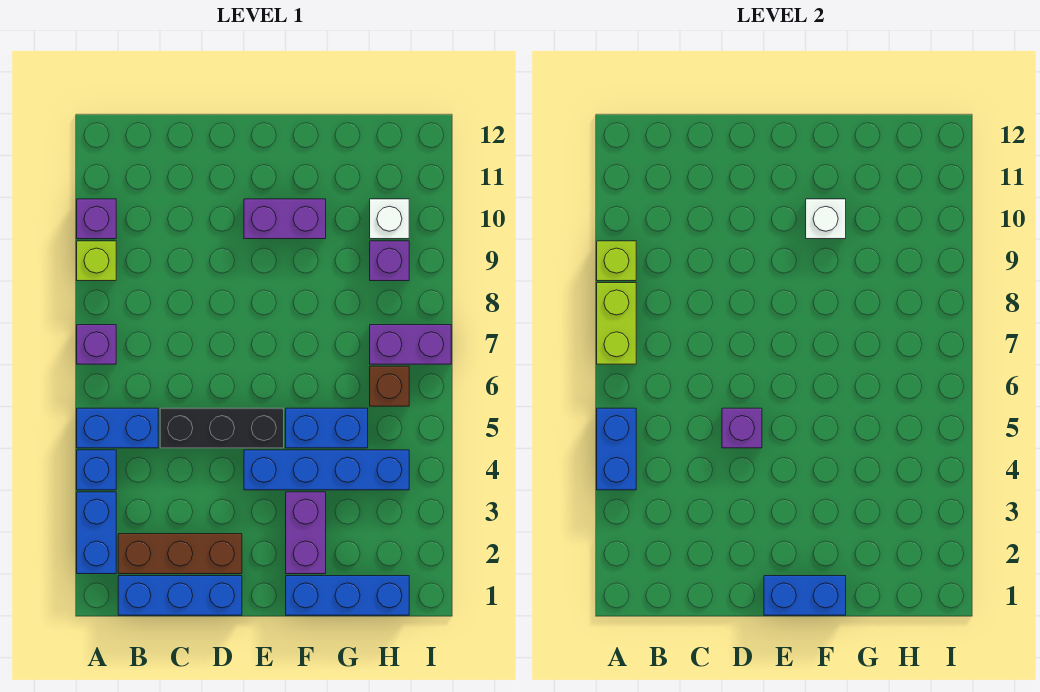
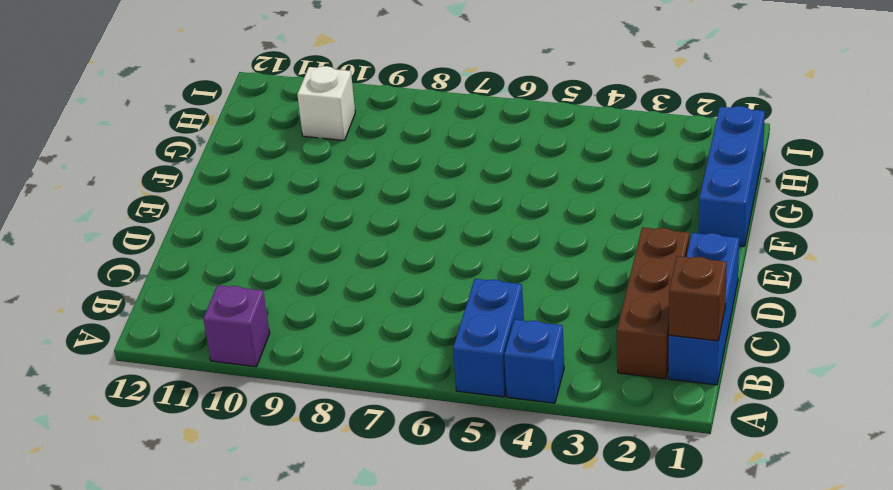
brown 1x1 brick [669,256,727,341] -> brown 1x1 brick moved to [370,366,409,406]
none -> blue 1x2 brick [77,492,116,574]
none -> purple 1x1 brick [77,325,116,364]
none -> lime 1x1 brick [77,241,116,281]

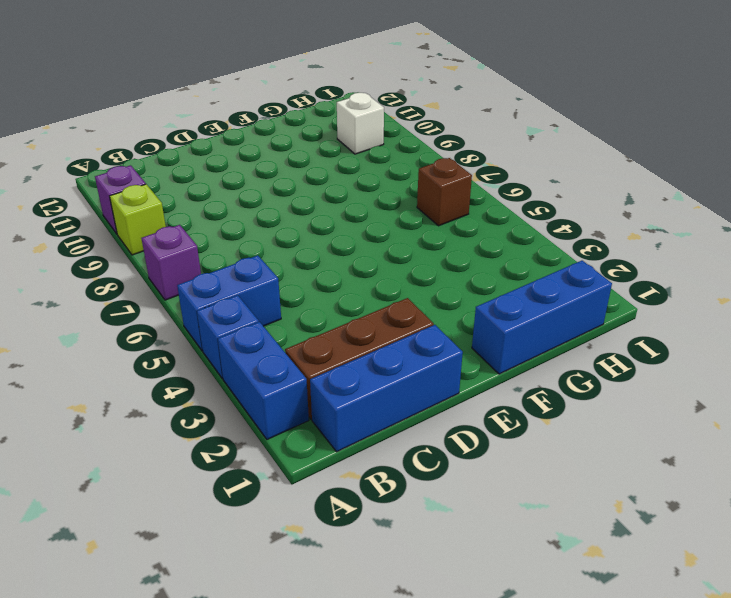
none -> black 1x3 brick [160,408,284,448]
none -> blue 1x4 brick [244,450,409,490]
none -> purple 1x2 brick [244,199,326,239]

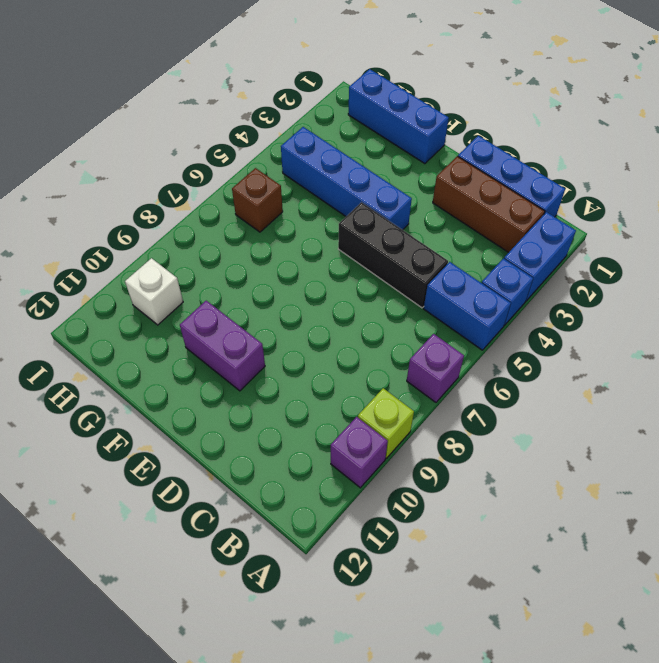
none -> purple 1x2 brick [286,492,326,574]
none -> blue 1x2 brick [286,408,368,448]
none -> purple 1x2 brick [370,325,451,364]

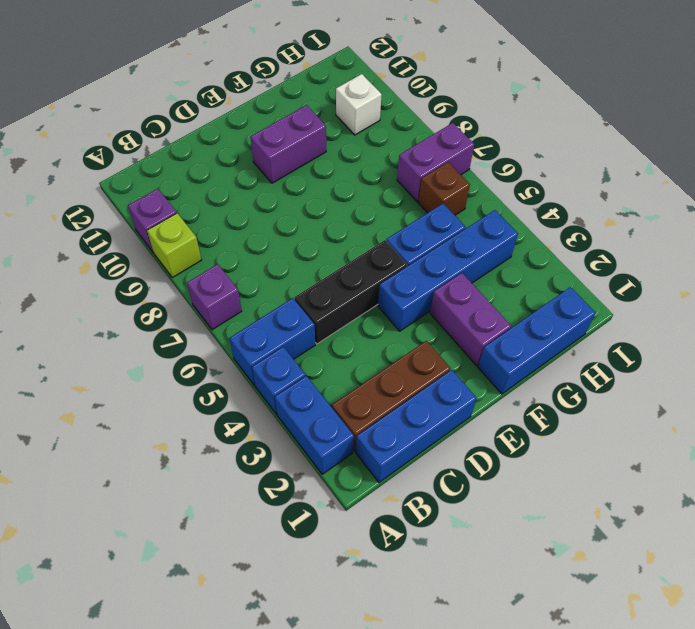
none -> purple 1x1 brick [370,241,409,281]
none -> blue 1x2 brick [597,408,636,490]
none -> lime 1x2 brick [597,283,636,364]

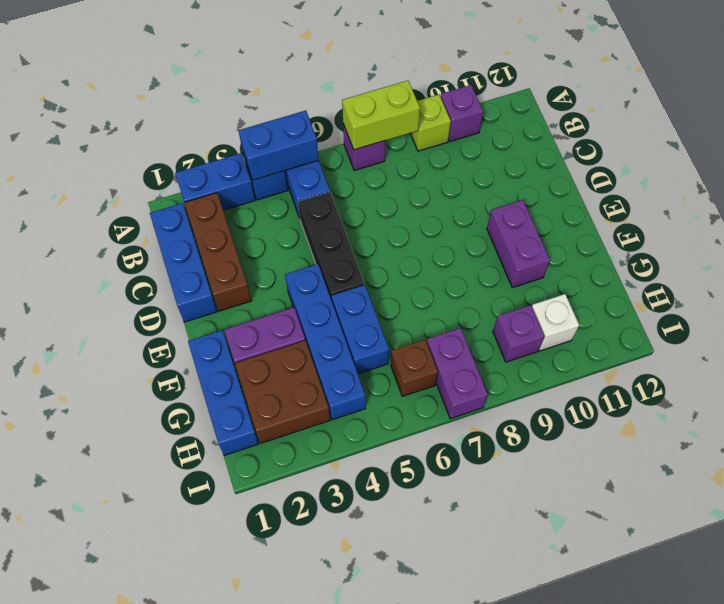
brown 2x2 brick [235,341,330,443] -> none
none -> lime 1x1 brick [597,241,636,281]
none -> purple 1x1 brick [722,408,762,448]
none -> blue 1x2 brick [764,576,846,615]

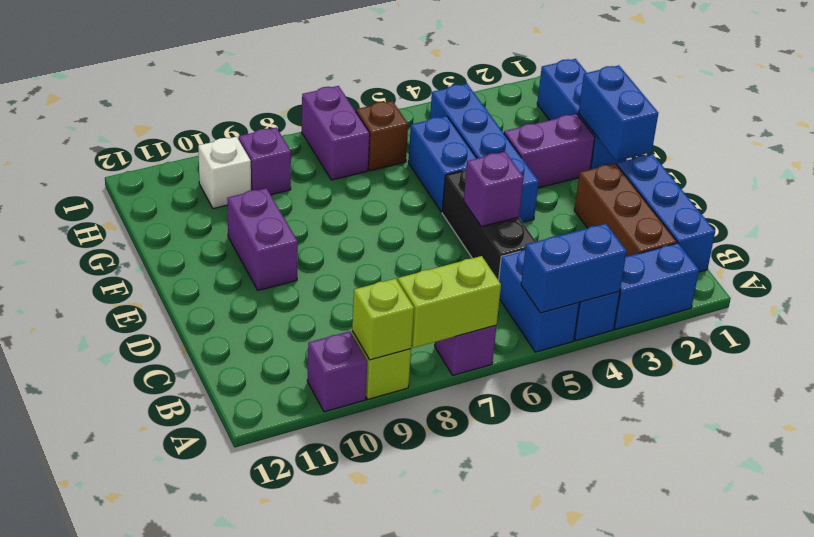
none -> white 1x1 brick [806,199,846,239]

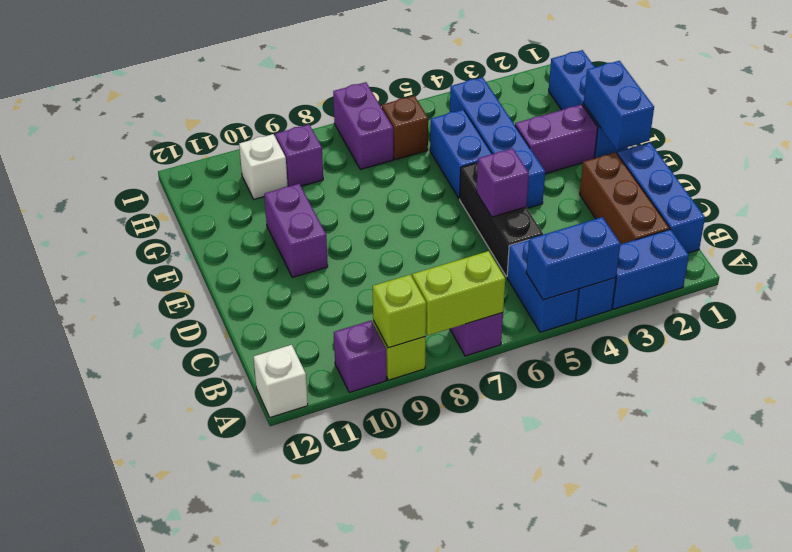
white 1x1 brick [254,345,308,417] -> white 1x1 brick moved to [806,199,846,239]

